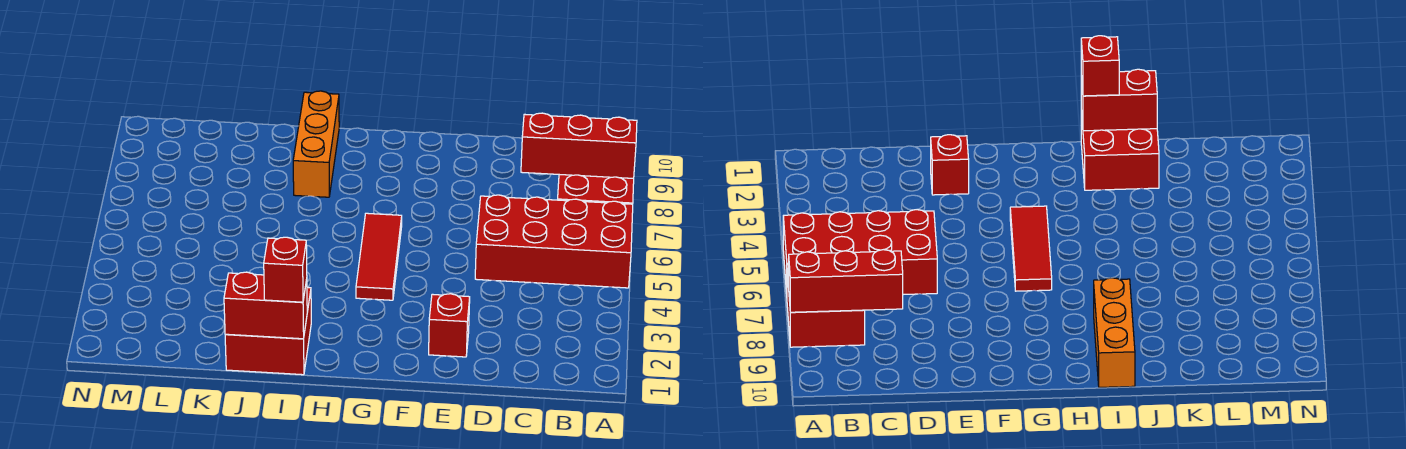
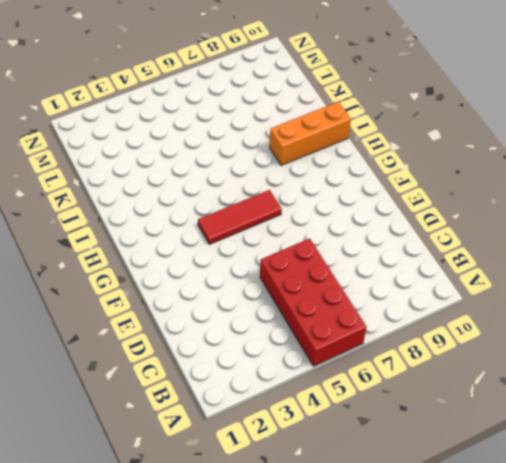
none -> red 2x2 brick [558,175,634,204]
none -> red 1x1 brick [429,294,470,357]

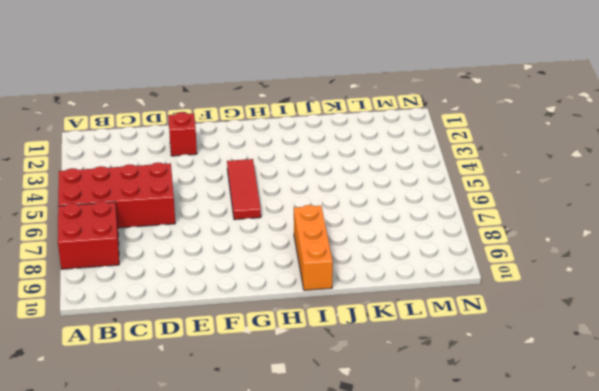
none -> red 2x2 brick [225,287,311,375]
none -> red 1x3 brick [521,113,637,178]

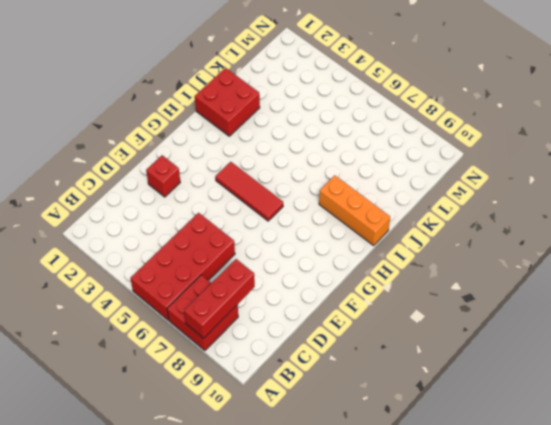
none -> red 1x2 brick [224,272,307,339]
none -> red 1x1 brick [264,237,307,302]

